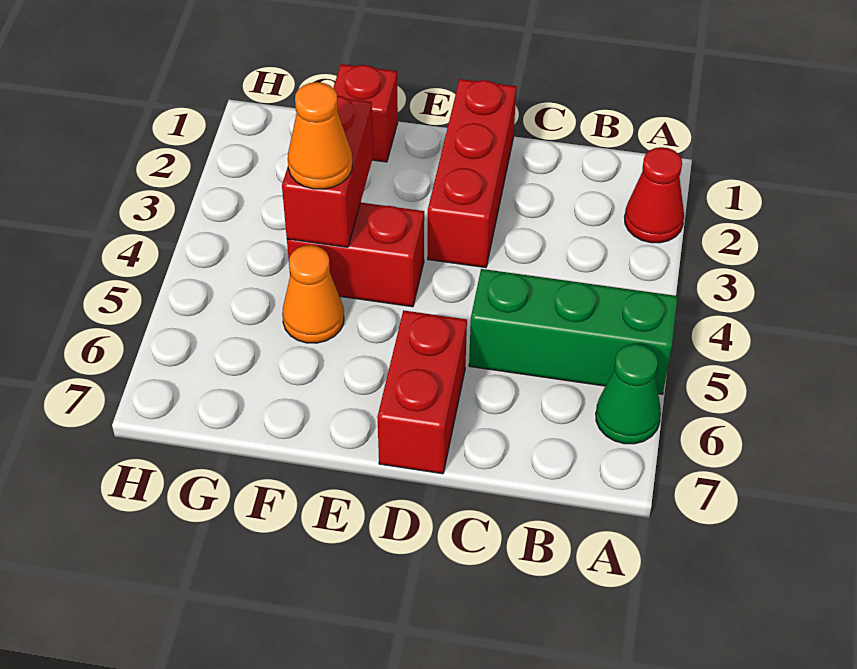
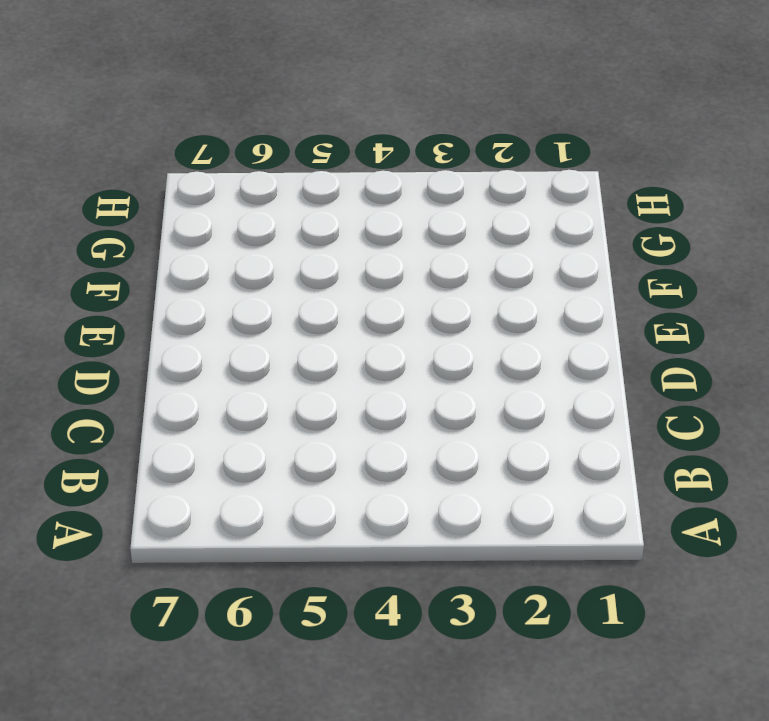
none -> red 1x1 cone [624,147,684,243]
none -> green 1x3 brick [469,269,678,394]

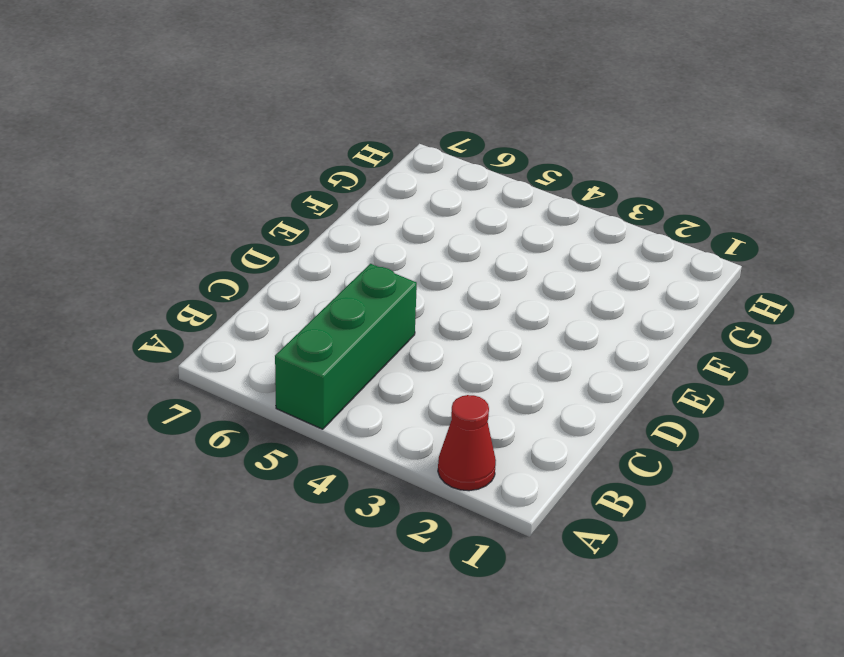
none -> green 1x1 cone [596,344,661,444]
none -> red 1x3 brick [428,79,517,268]

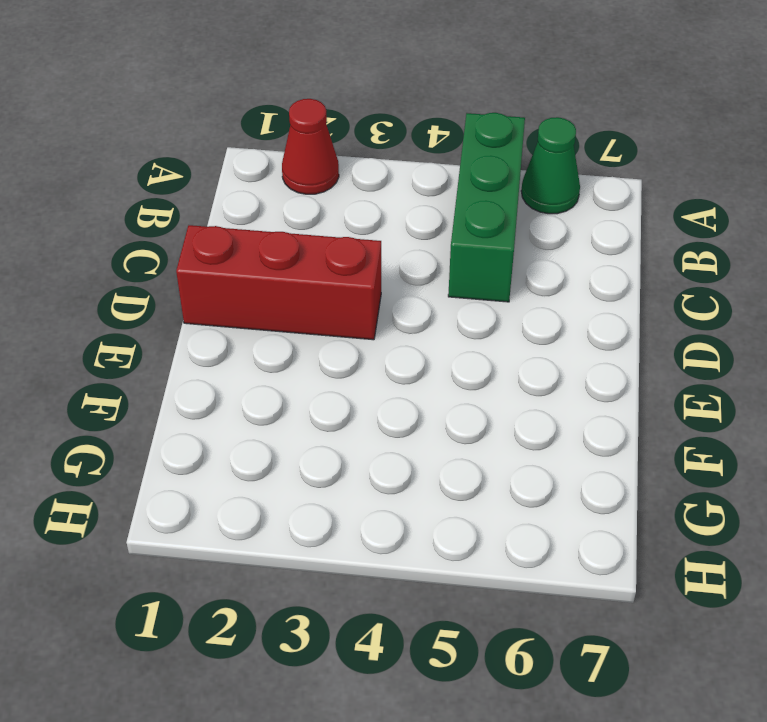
none -> red 1x2 brick [377,310,467,474]
none -> red 1x2 brick [287,202,424,307]

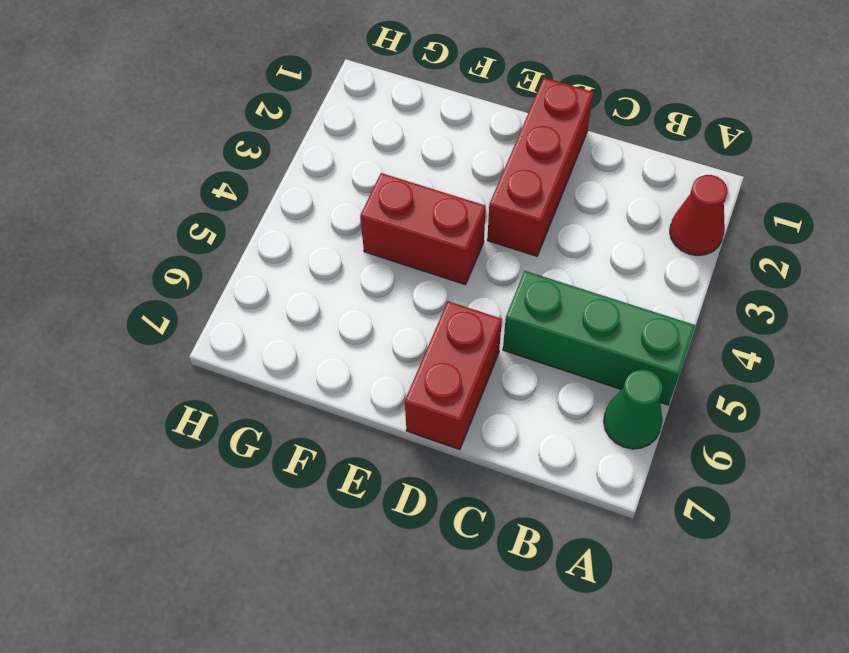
none -> red 1x1 brick [333,64,398,162]
none -> orange 1x1 cone [282,245,344,343]

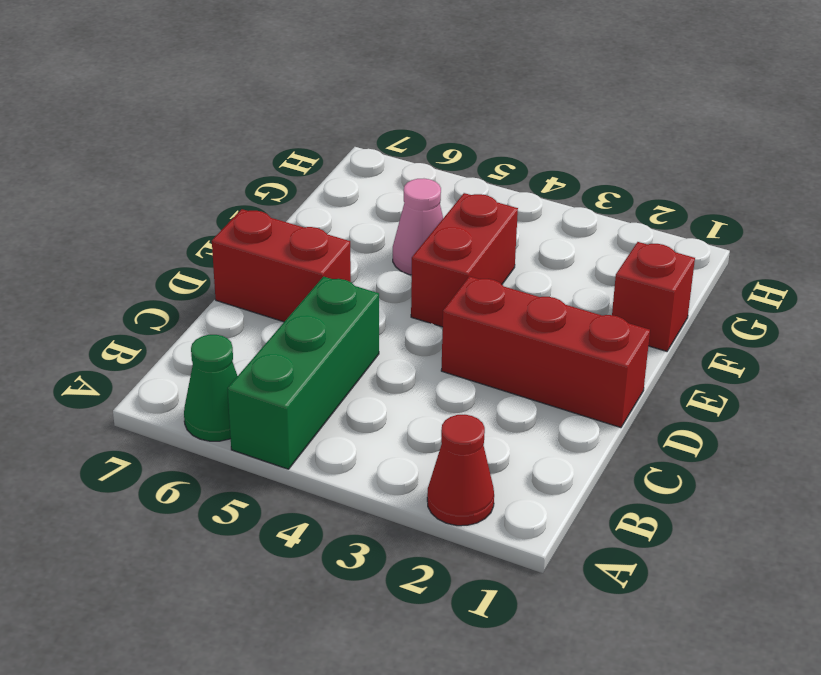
pink 1x1 cone [393,179,443,275] -> orange 1x1 cone [282,245,344,343]
none -> red 1x2 brick [282,96,373,247]
none -> orange 1x1 cone [288,82,352,189]

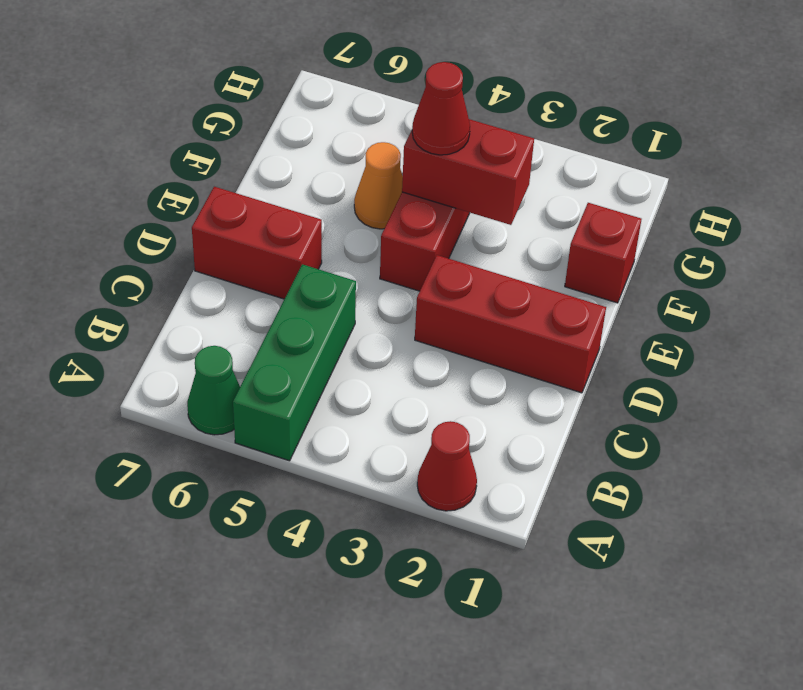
red 1x1 cone [412,62,470,155] -> orange 1x1 cone [288,82,352,189]

